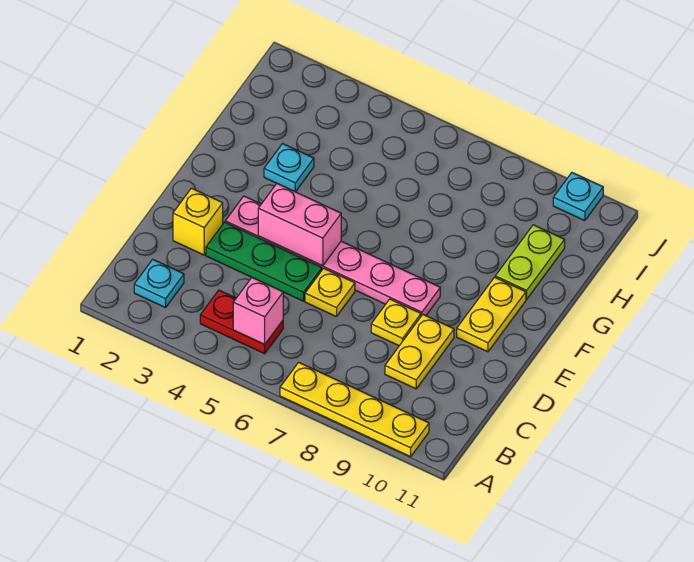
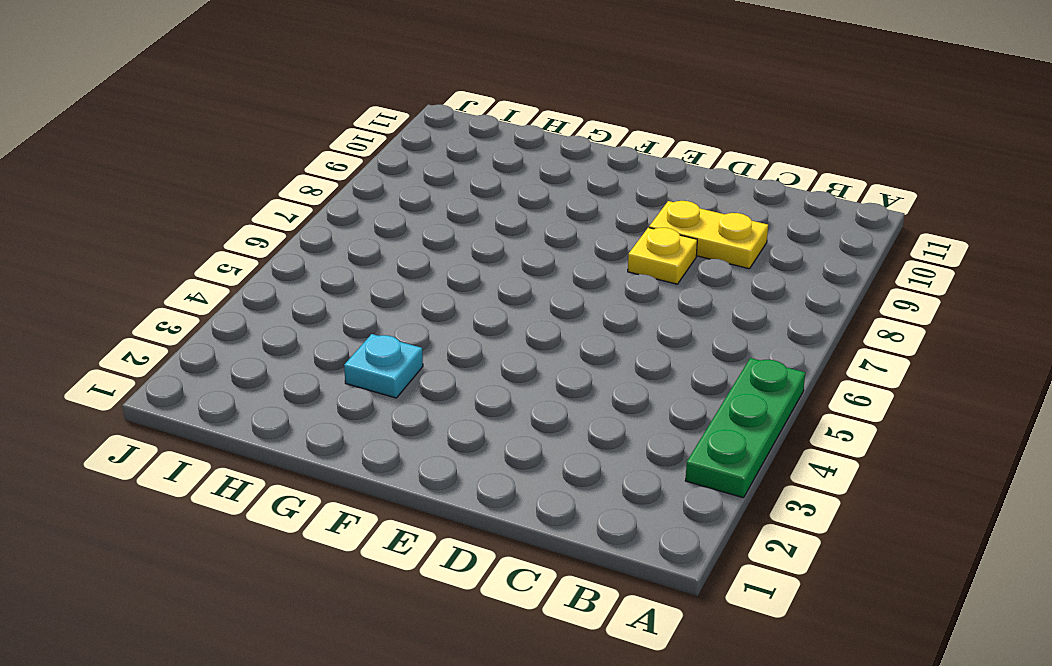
green 1x3 plate [685,358,805,498] -> green 1x3 plate moved to [206,222,322,301]
none -> yellow 1x4 plate [280,362,429,457]
none -> cyan 1x1 plate [134,259,184,308]
none -> red 1x2 plate [200,290,283,354]

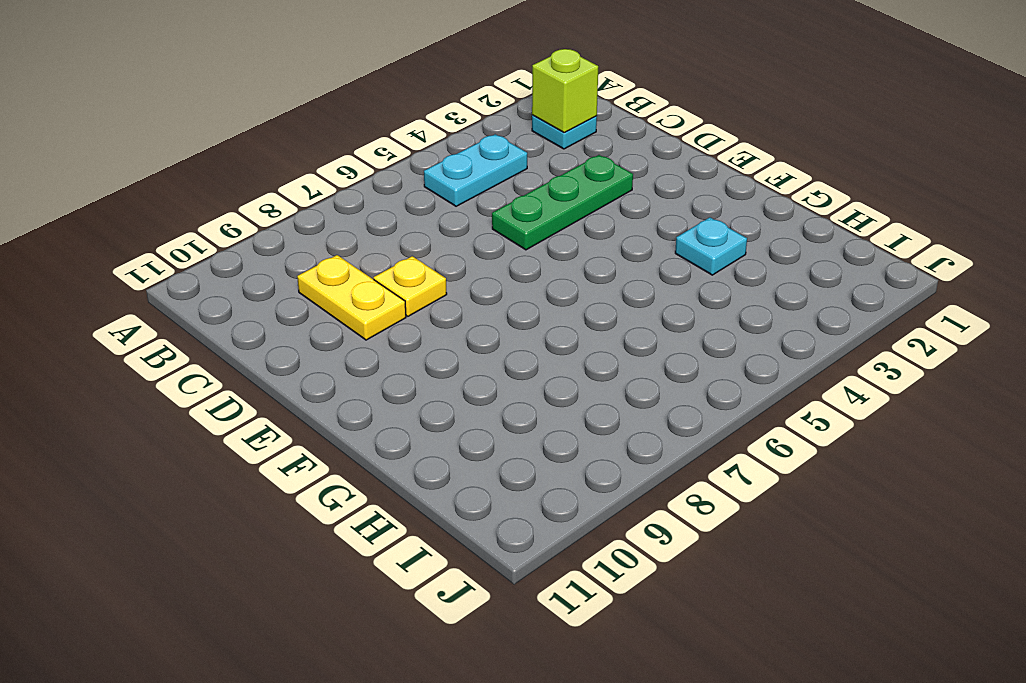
lime 1x1 brick [532,49,598,133] -> none
cyan 1x2 plate [424,134,527,206] -> red 1x2 plate [200,290,283,354]
none -> yellow 1x4 plate [280,362,429,457]
none -> yellow 1x1 brick [173,188,223,255]
none -> yellow 1x1 plate [305,268,355,317]

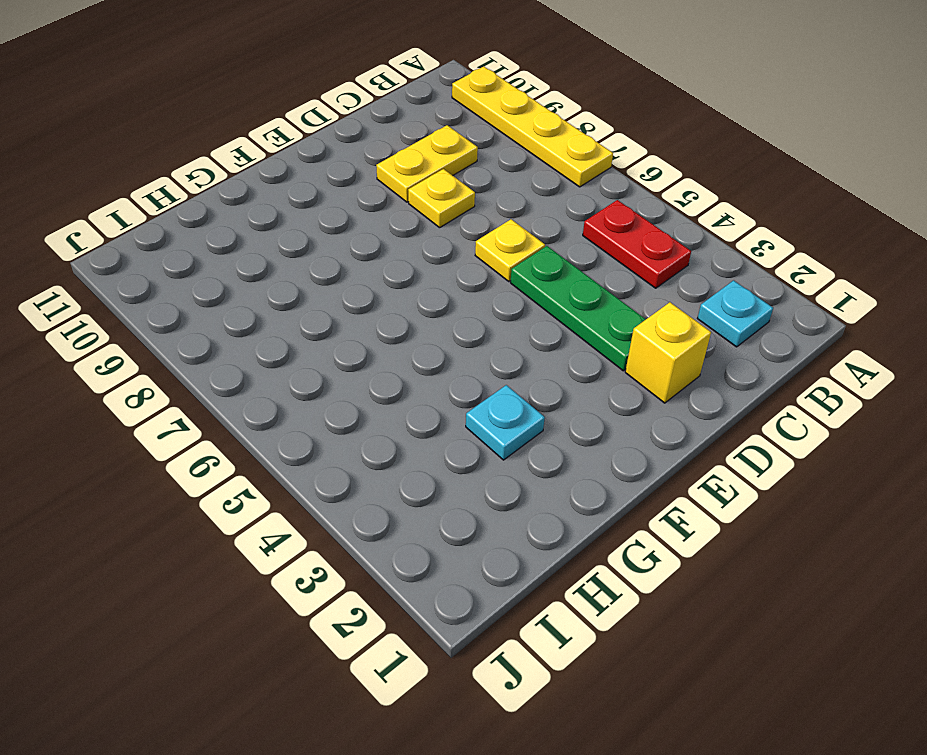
none -> pink 1x6 plate [225,196,440,316]
none -> yellow 1x2 plate [457,277,526,352]
none -> lime 1x2 plate [495,225,565,299]

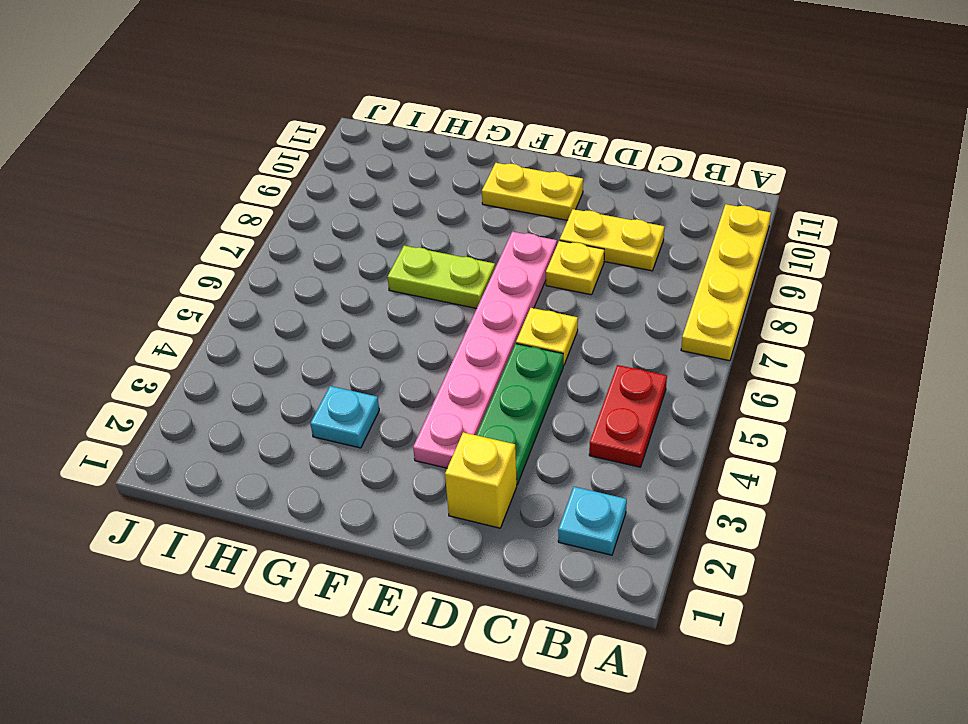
lime 1x2 plate [388,246,495,309] -> lime 1x2 plate moved to [495,225,565,299]
none -> cyan 1x1 plate [553,173,603,221]
none -> pink 1x1 brick [233,278,283,344]
none -> pink 1x2 brick [258,184,341,266]

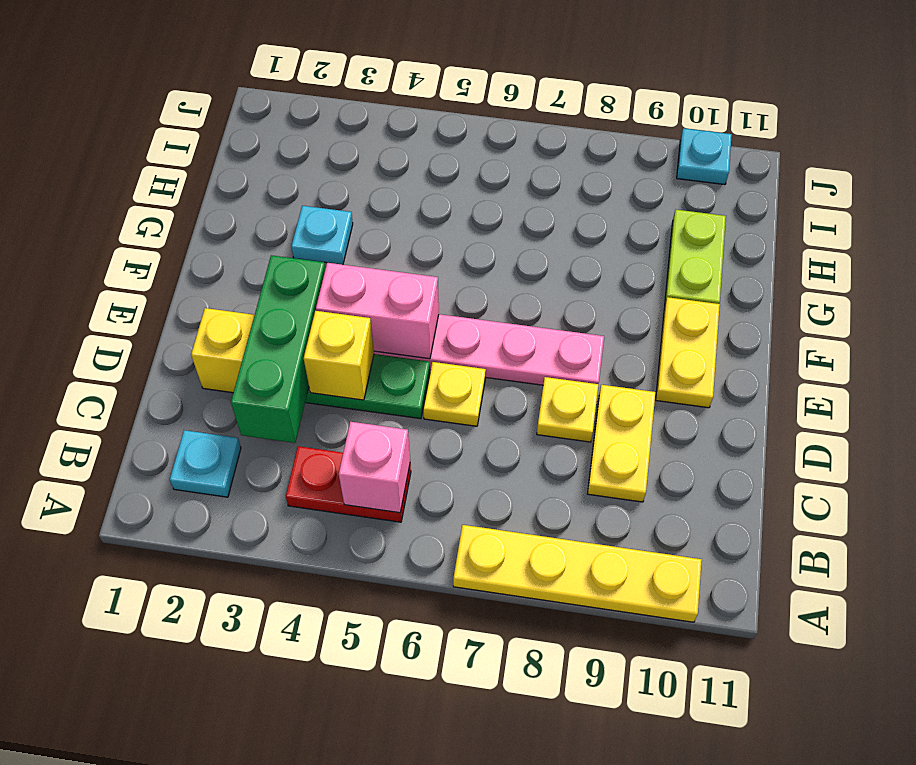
green 1x3 brick [231,255,325,443] -> none
yellow 1x1 brick [304,311,374,400] -> none

